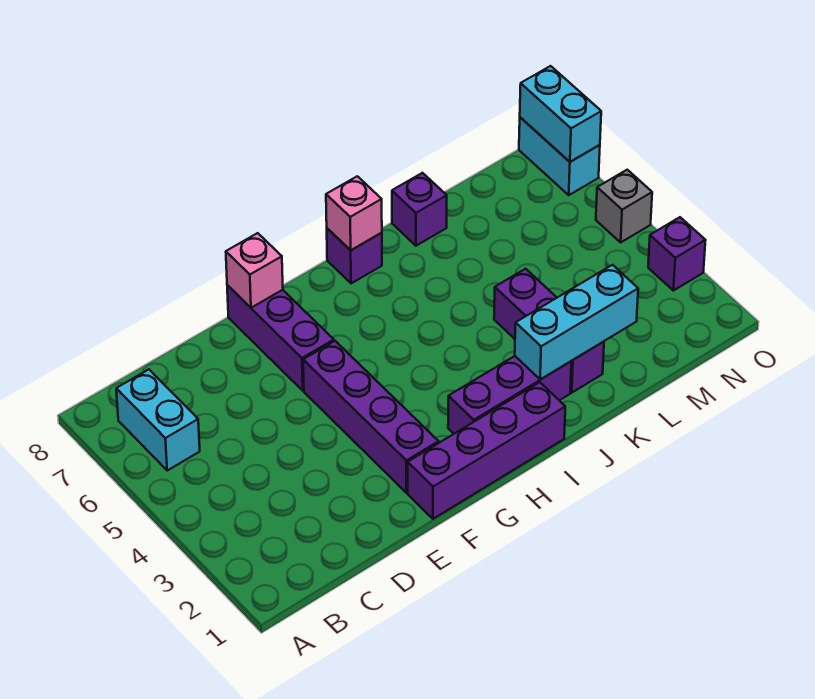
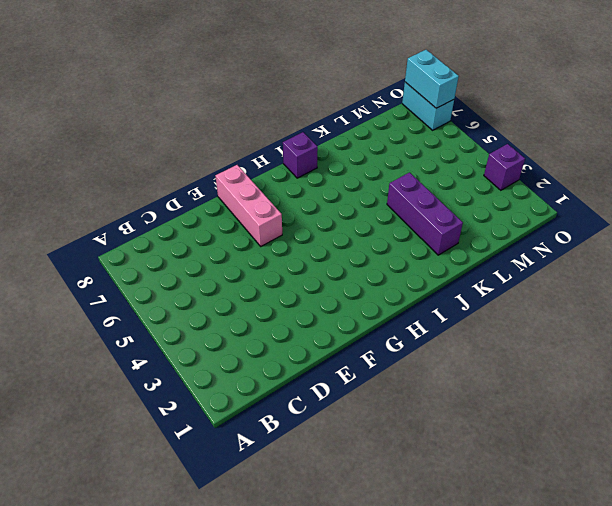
pink 1x3 brick [216,165,282,246] -> purple 1x3 brick [227,285,334,391]
none -> cyan 1x2 brick [116,369,200,470]
none -> purple 1x4 brick [408,382,565,519]
none -> purple 1x4 brick [303,341,439,493]

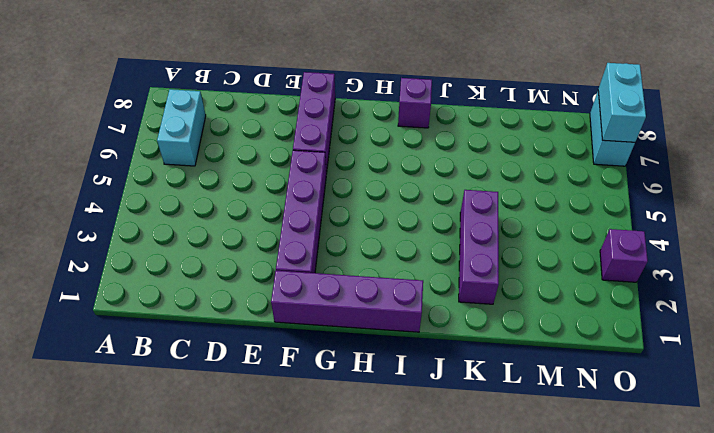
none -> purple 1x3 brick [448,356,571,434]
none -> purple 1x1 brick [392,173,447,246]
none -> grey 1x1 brick [596,170,652,242]

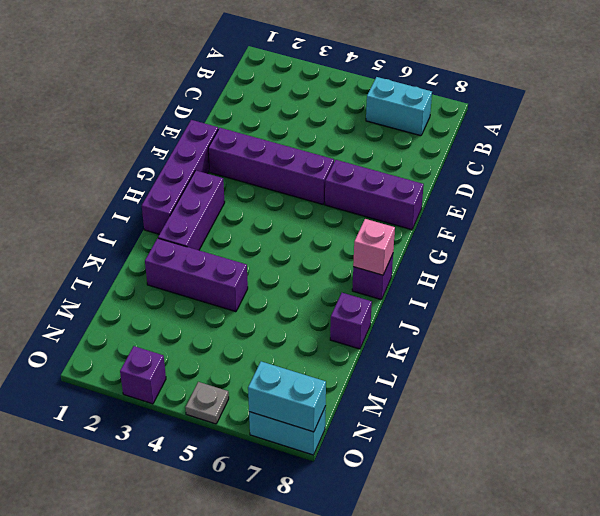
grey 1x1 plate [185,382,229,424] -> grey 1x1 brick [596,170,652,242]
none -> pink 1x1 brick [226,233,283,308]
none -> cyan 1x3 brick [515,265,638,379]

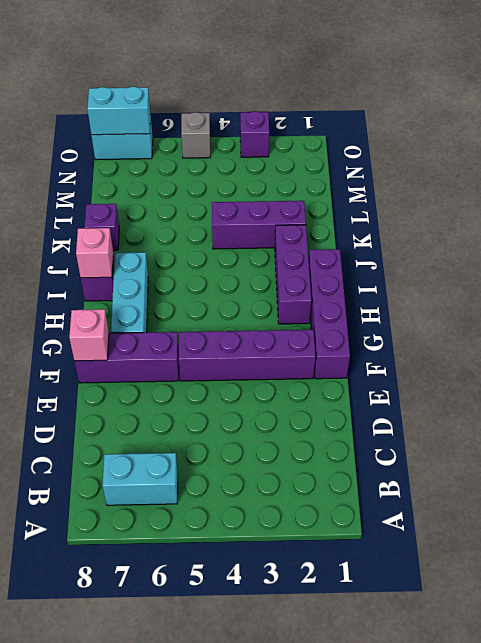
cyan 1x3 brick [111,252,148,333] -> cyan 1x3 brick moved to [515,265,638,379]

